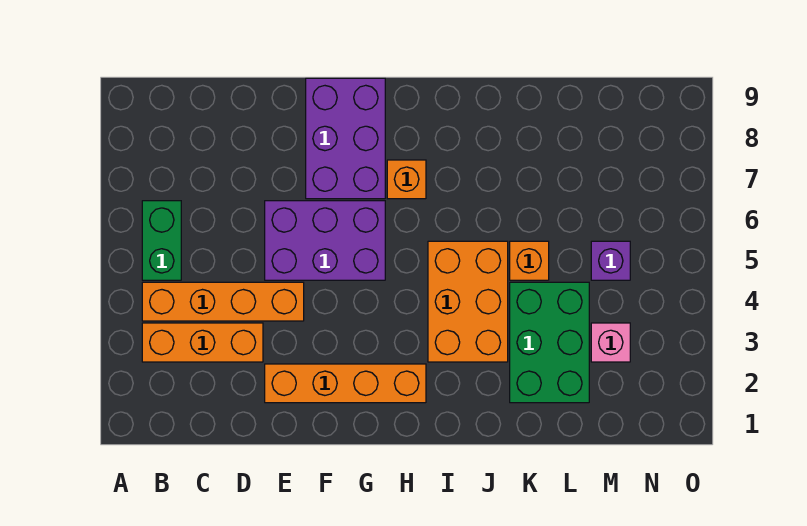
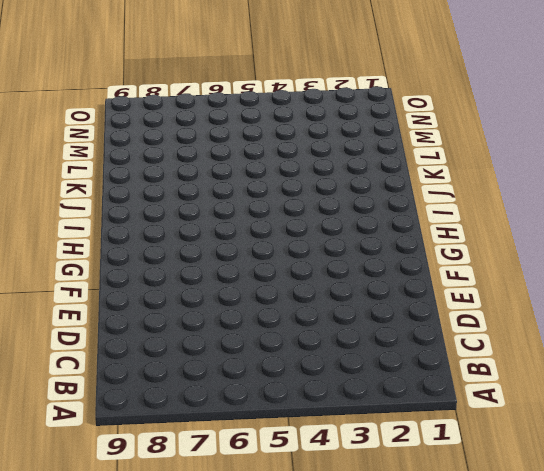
none -> orange 1x3 brick [142,323,263,362]
none -> orange 1x4 brick [142,282,304,321]
none -> green 1x2 brick [142,201,181,280]

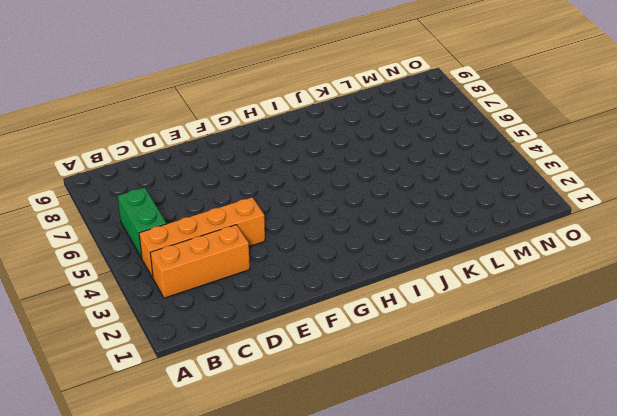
none -> orange 1x4 brick [265,364,426,403]
none -> purple 2x3 brick [265,201,385,280]
none -> purple 2x3 brick [306,78,385,199]

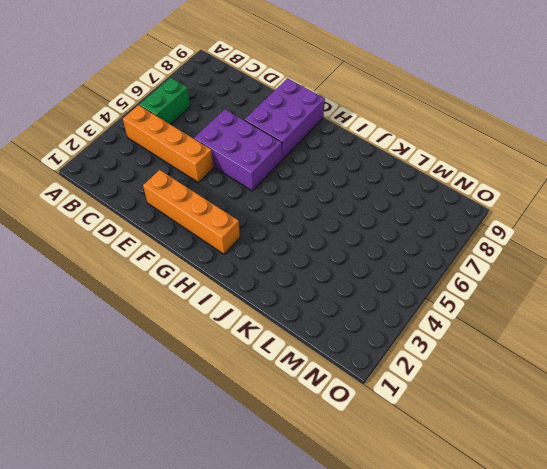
none -> orange 1x3 brick [142,323,263,362]
none -> orange 1x1 brick [387,160,426,199]
none -> orange 2x3 brick [428,241,508,362]

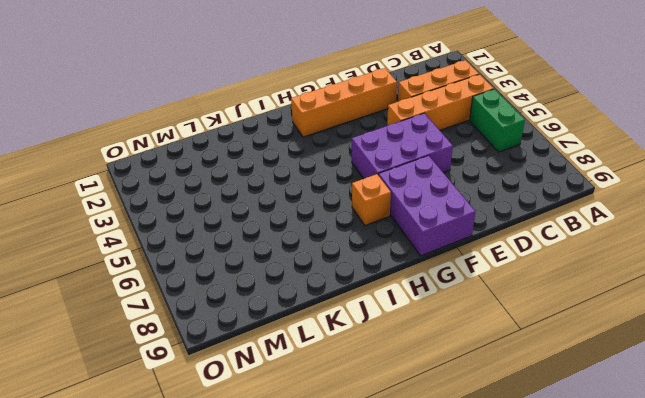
none -> orange 2x3 brick [428,241,508,362]
none -> green 2x3 brick [510,282,589,403]
none -> orange 1x1 brick [510,241,549,280]

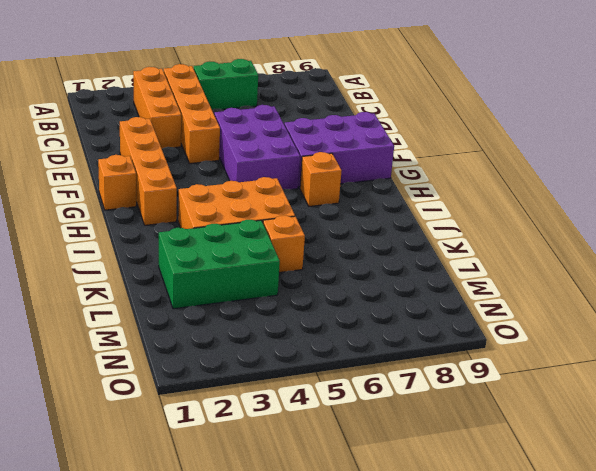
orange 1x1 brick [98,155,136,210] -> none
none -> pink 1x1 brick [591,323,630,362]
none -> purple 1x1 brick [591,241,630,280]

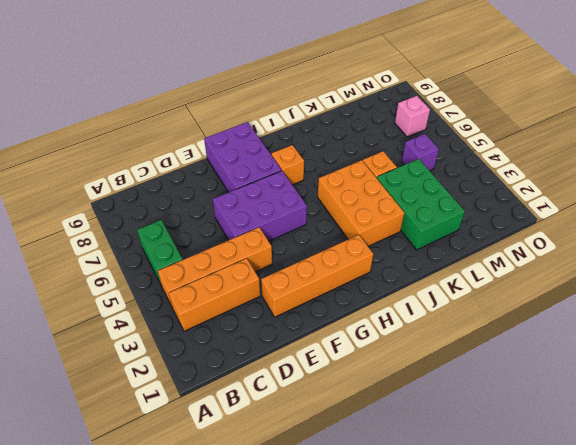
pink 1x1 brick [395,96,430,137] -> pink 1x1 brick moved to [591,323,630,362]

